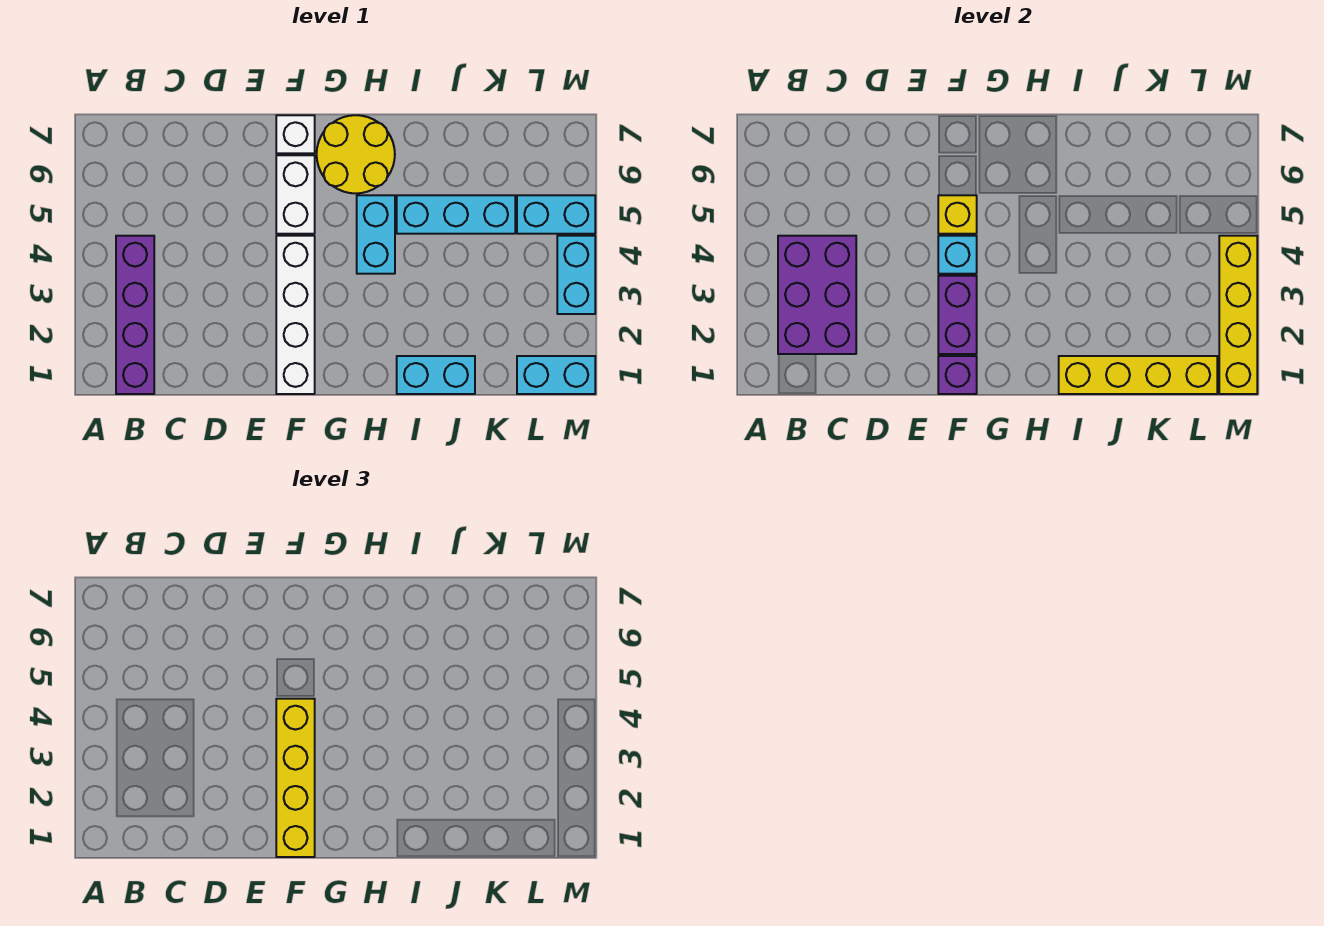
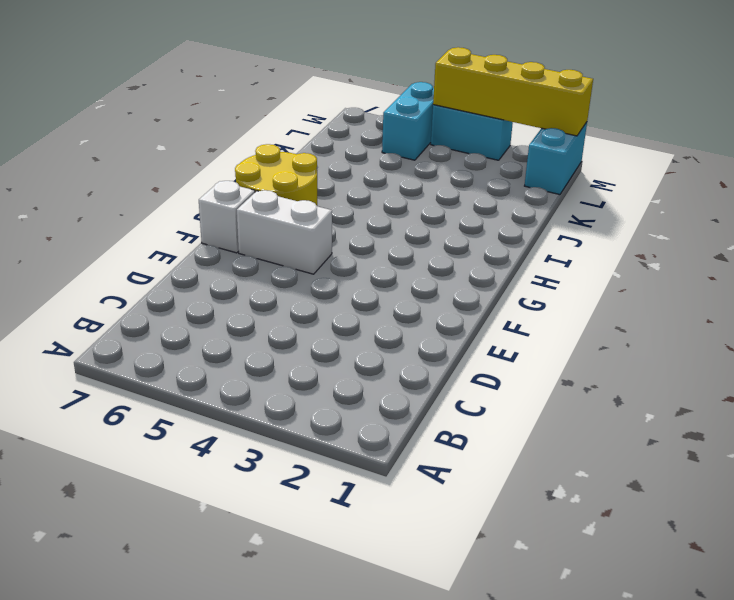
none -> purple 1x4 brick [116,236,154,394]
none -> white 1x4 brick [276,236,315,394]
none -> cyan 1x2 brick [357,195,395,274]

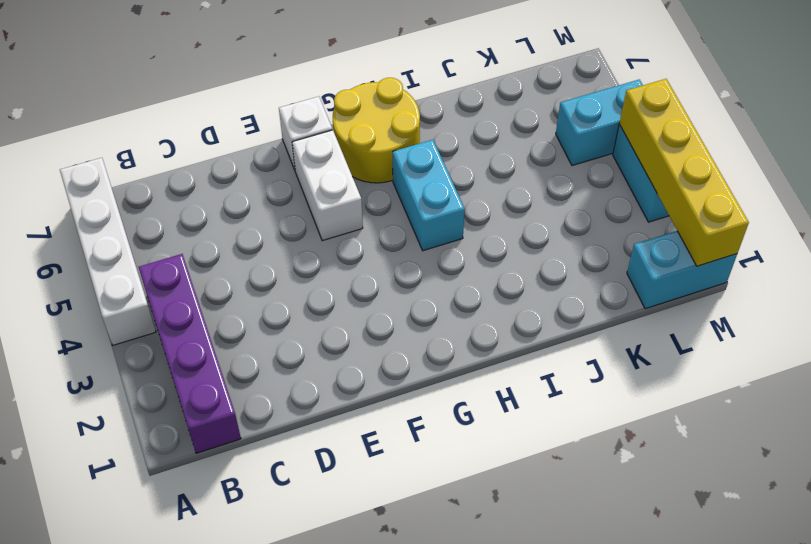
white 1x4 brick [60,158,156,345] -> white 1x4 brick moved to [276,236,315,394]
none -> cyan 1x2 brick [397,356,475,394]
none -> cyan 1x3 brick [397,195,515,234]
none -> purple 2x3 brick [778,236,856,354]

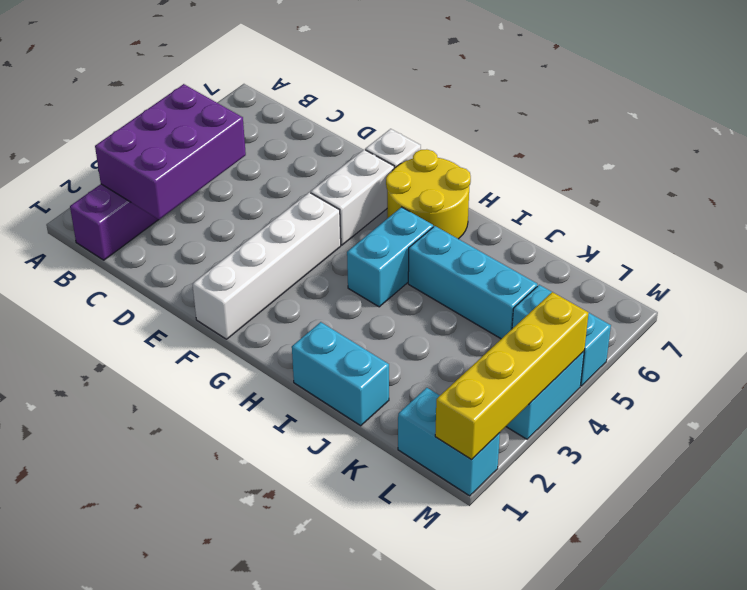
none -> purple 1x1 brick [938,356,977,394]
none -> purple 1x2 brick [938,276,977,354]
none -> cyan 1x1 brick [938,236,977,274]

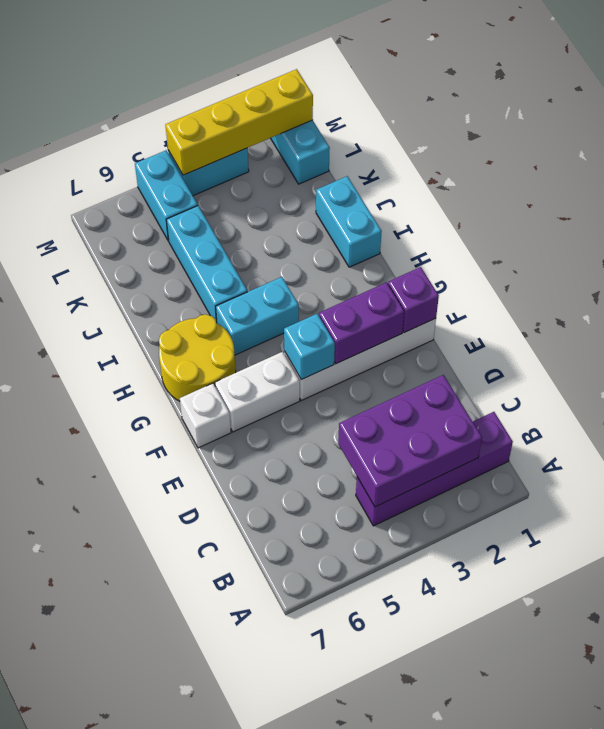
none -> yellow 1x1 brick [938,195,977,234]
none -> yellow 1x4 brick [1059,356,1217,394]
none -> yellow 1x4 brick [276,699,315,857]

